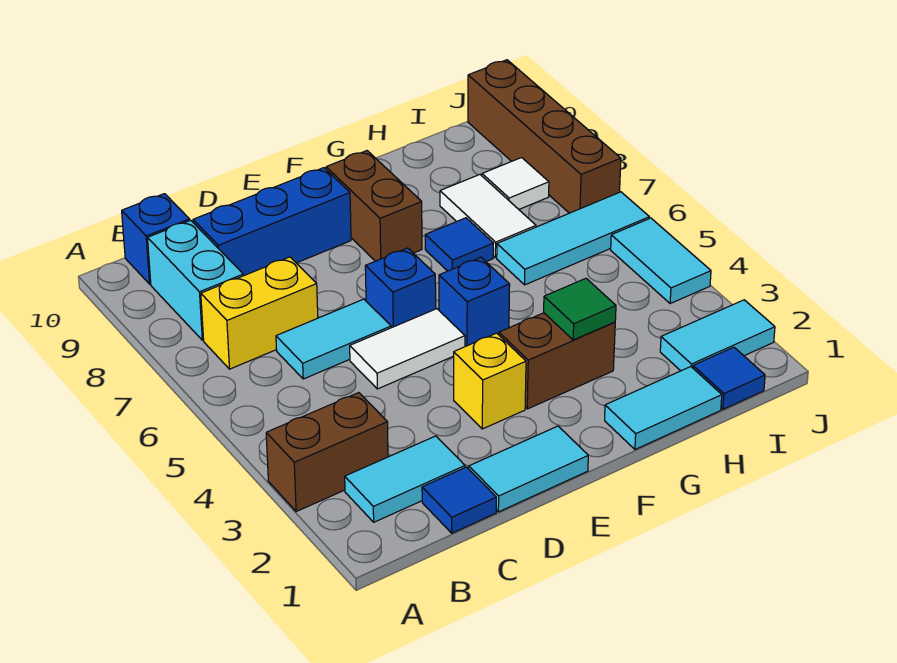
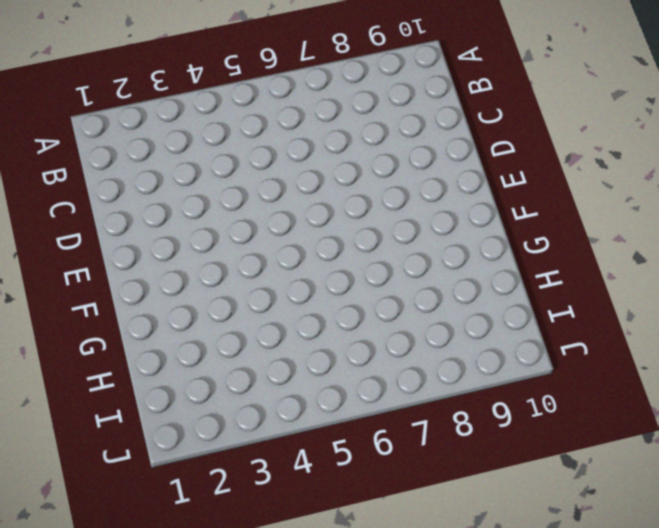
none -> brown 1x2 brick [266,393,388,512]
none -> cyan 1x2 tile [345,436,465,522]
none -> yellow 1x2 brick [201,257,318,369]

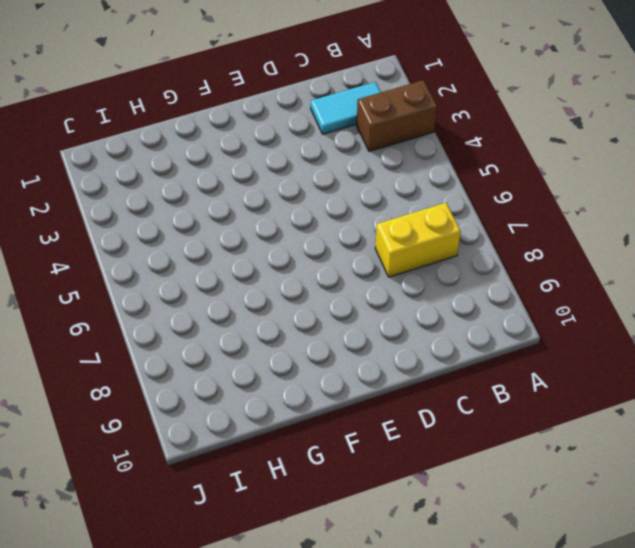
none -> cyan 1x2 brick [148,220,243,340]
none -> blue 1x1 brick [122,194,190,284]
none -> blue 1x1 tile [422,467,496,533]

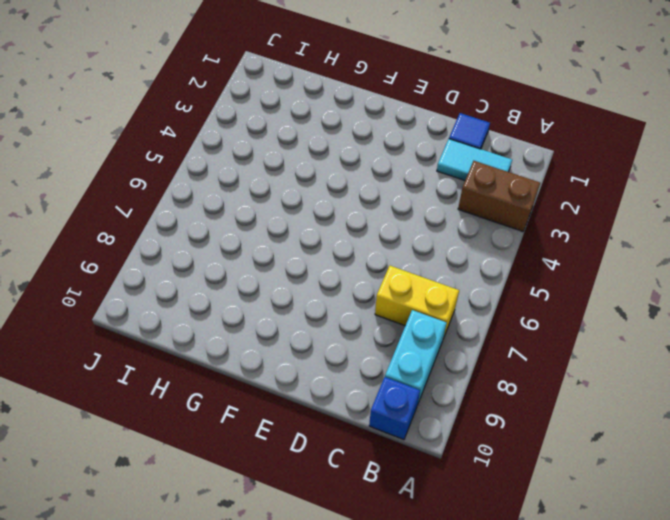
none -> cyan 1x2 tile [276,299,391,379]
none -> blue 1x3 brick [193,168,351,276]
none -> cyan 1x2 tile [469,426,588,512]

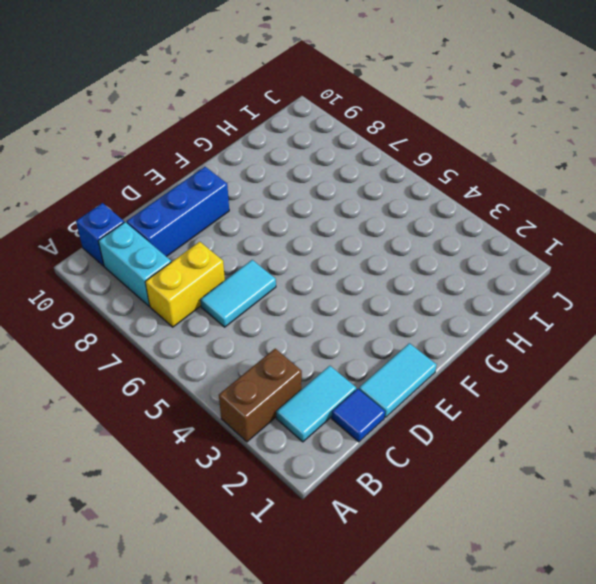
none -> white 1x2 tile [350,309,465,389]
none -> yellow 1x1 brick [454,333,526,429]
none -> blue 1x1 brick [365,248,436,328]

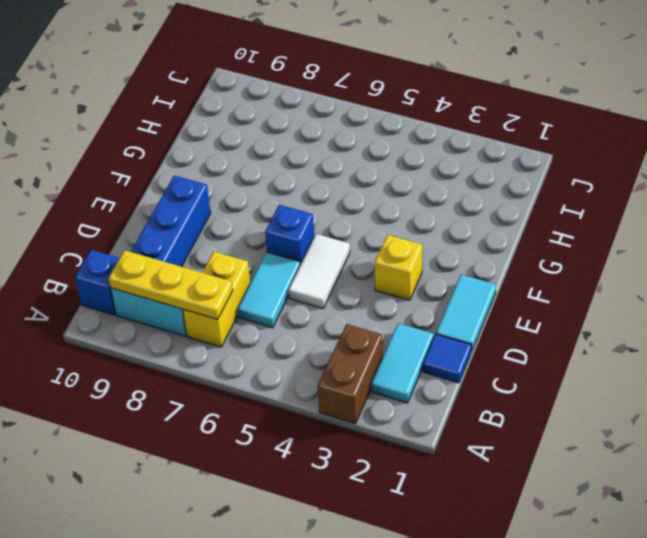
yellow 1x3 plate [109,250,233,319] -> none
none -> brown 1x2 brick [499,313,615,409]
none -> blue 1x1 brick [439,257,510,347]
none -> brown 1x2 brick [326,151,422,261]

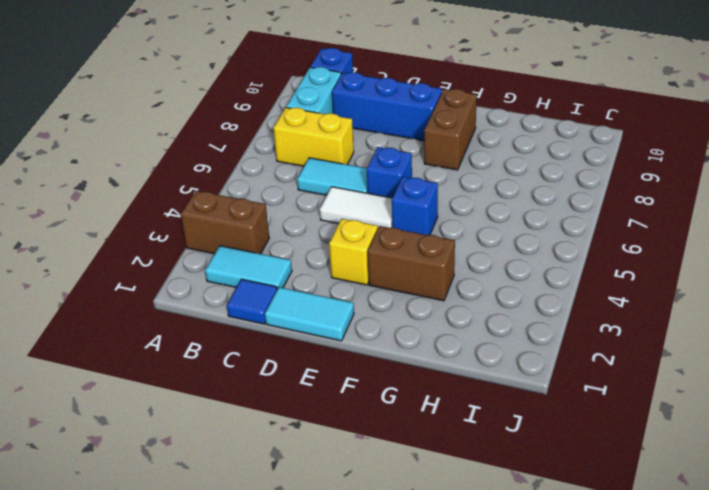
none -> cyan 1x2 tile [605,367,722,449]
none -> blue 1x1 tile [425,218,494,271]
none -> cyan 1x3 tile [497,192,649,285]

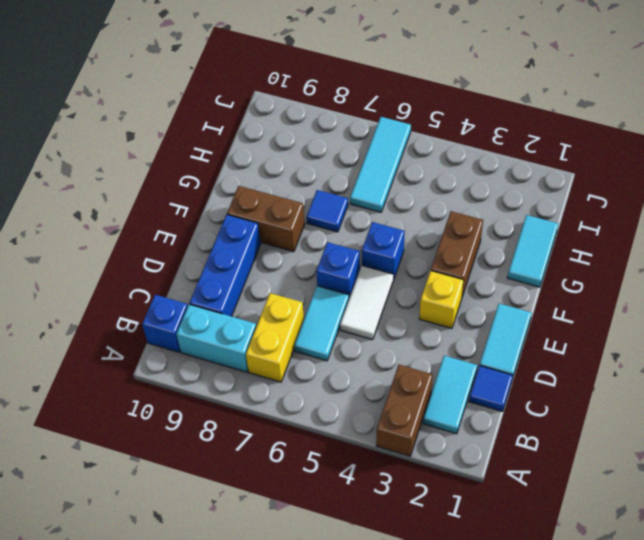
none -> white 1x2 tile [440,175,536,258]
none -> blue 1x1 tile [693,347,765,409]
none -> cyan 1x2 tile [660,300,775,371]

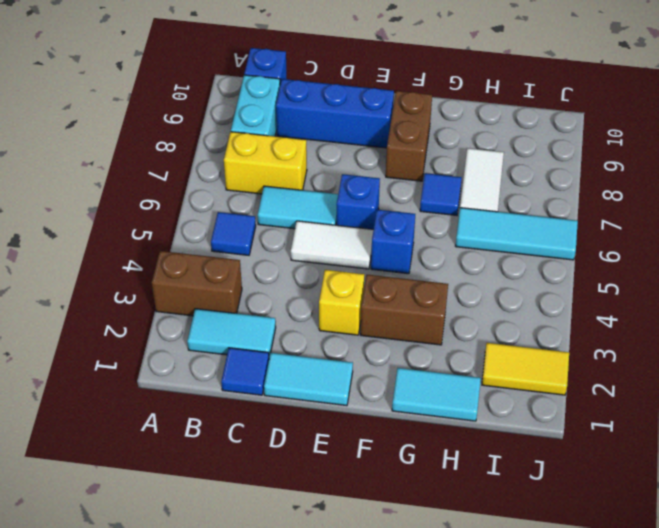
blue 1x1 tile [211,212,256,255] -> blue 1x1 tile moved to [693,347,765,409]
yellow 1x2 tile [482,343,569,395] -> cyan 1x2 tile [660,300,775,371]
none -> white 1x1 tile [482,158,549,209]
none -> cyan 1x2 tile [611,218,711,304]
none -> brown 1x4 brick [468,60,621,213]

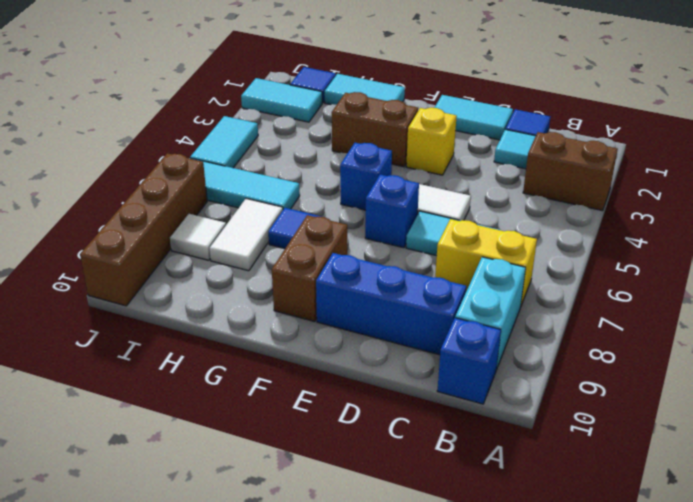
none -> green 1x1 tile [544,278,616,340]

